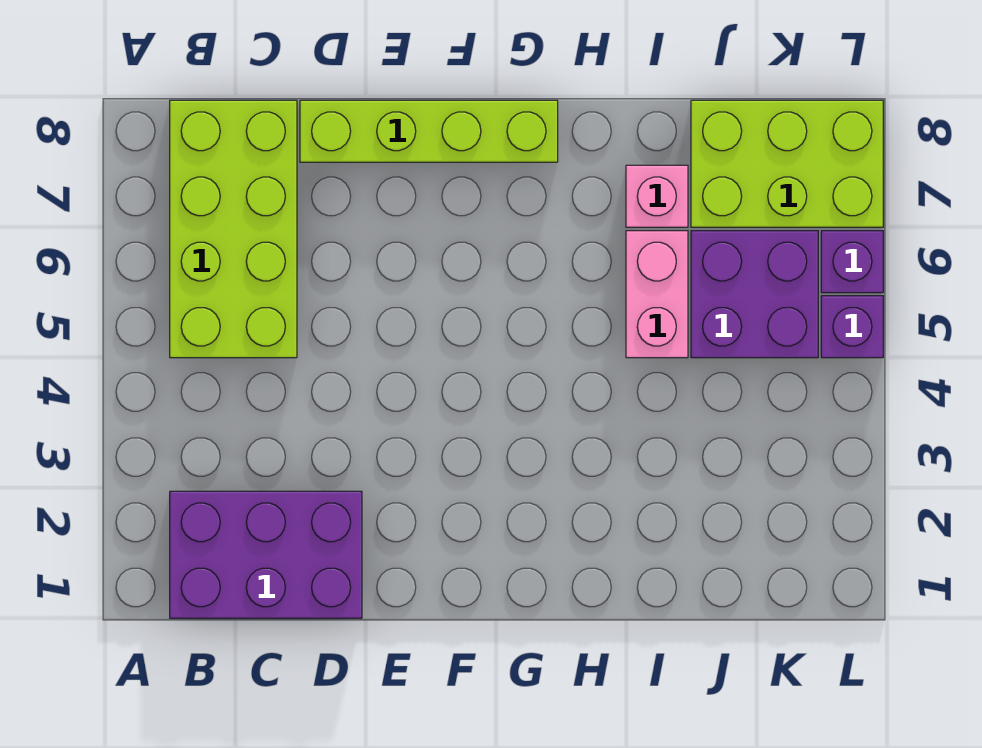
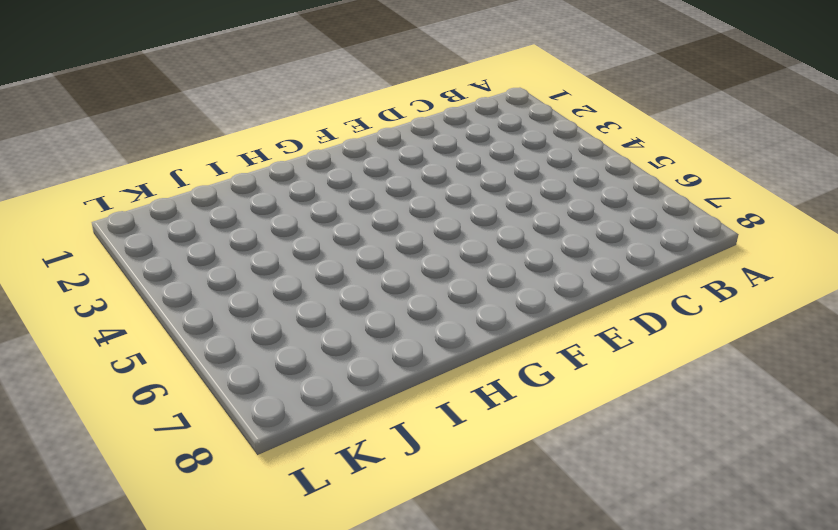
none -> purple 2x3 brick [170,491,362,618]
none -> lime 2x4 brick [170,100,297,358]

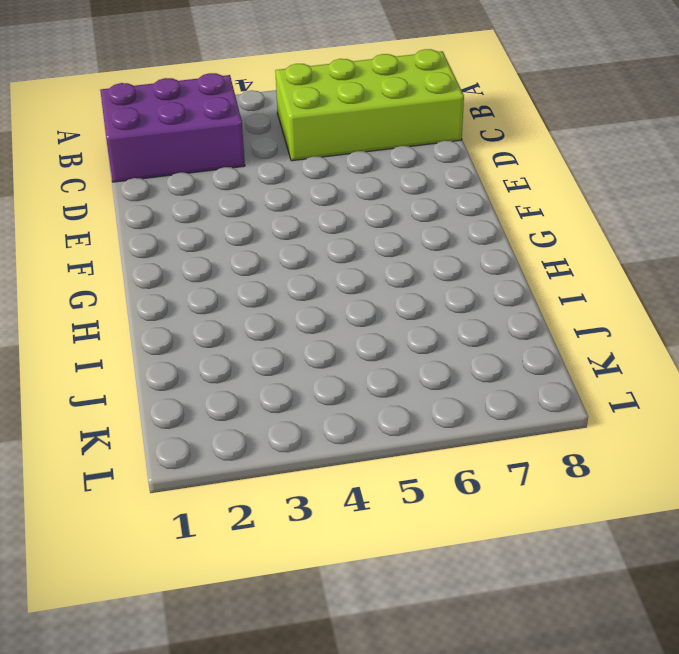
purple 2x3 brick [100,73,245,182] -> purple 2x3 brick turned to [170,491,362,618]
none -> lime 1x4 brick [300,100,558,162]
none -> pink 1x2 brick [626,231,688,358]

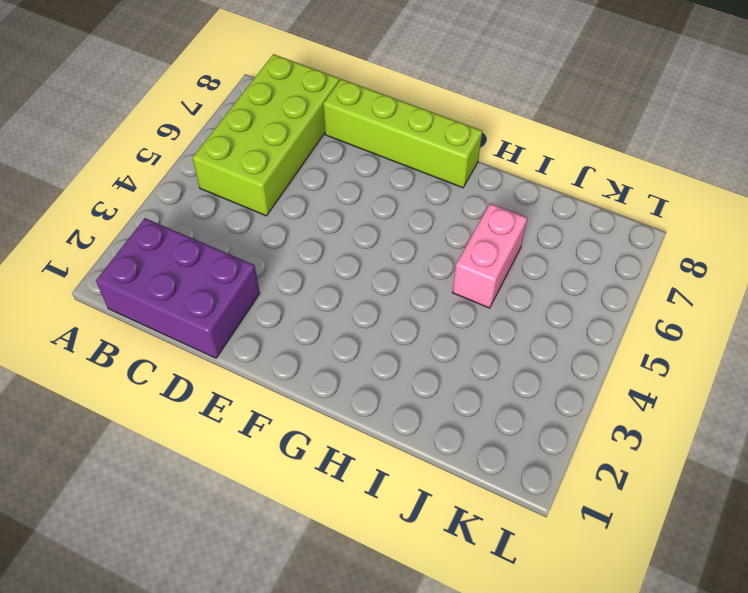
none -> pink 1x1 brick [626,165,688,227]
none -> purple 2x2 brick [691,231,818,358]

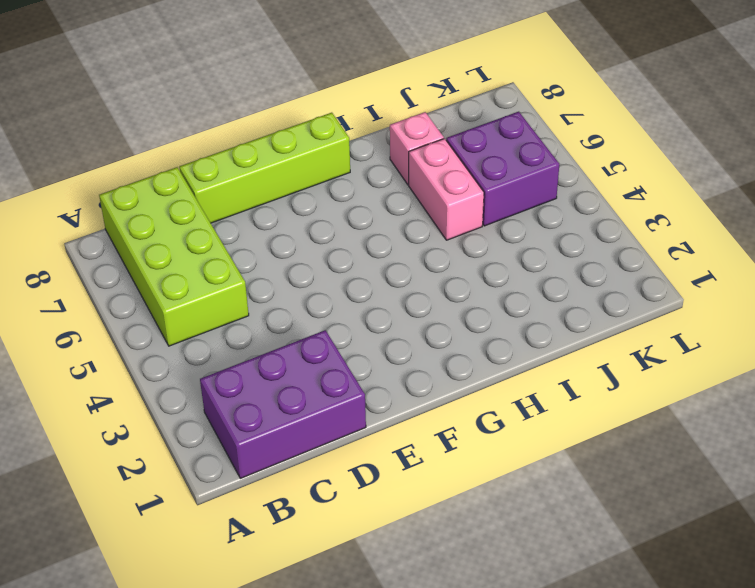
none -> lime 2x3 brick [691,100,883,227]
none -> purple 1x1 brick [821,296,883,358]

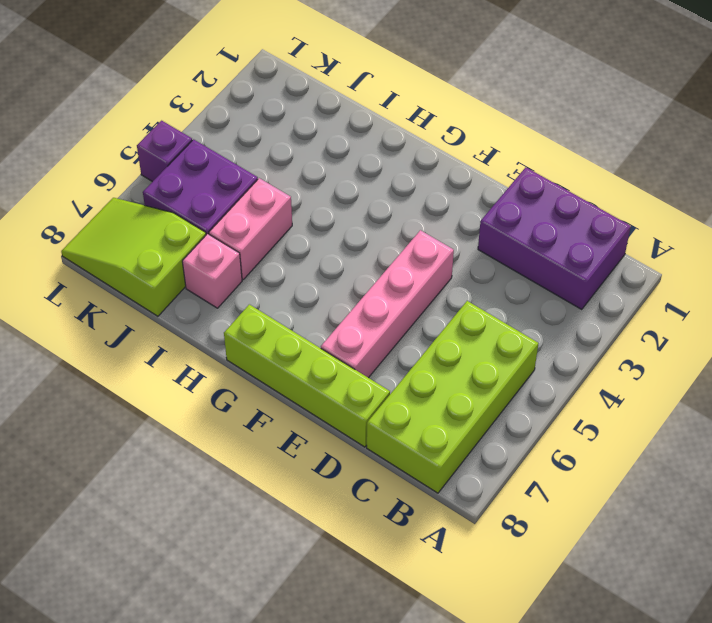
pink 1x4 brick [321,230,454,378] -> none
lime 2x3 slope [61,198,206,316] -> lime 2x3 brick [691,100,883,227]
none -> purple 1x1 brick [821,231,883,293]

